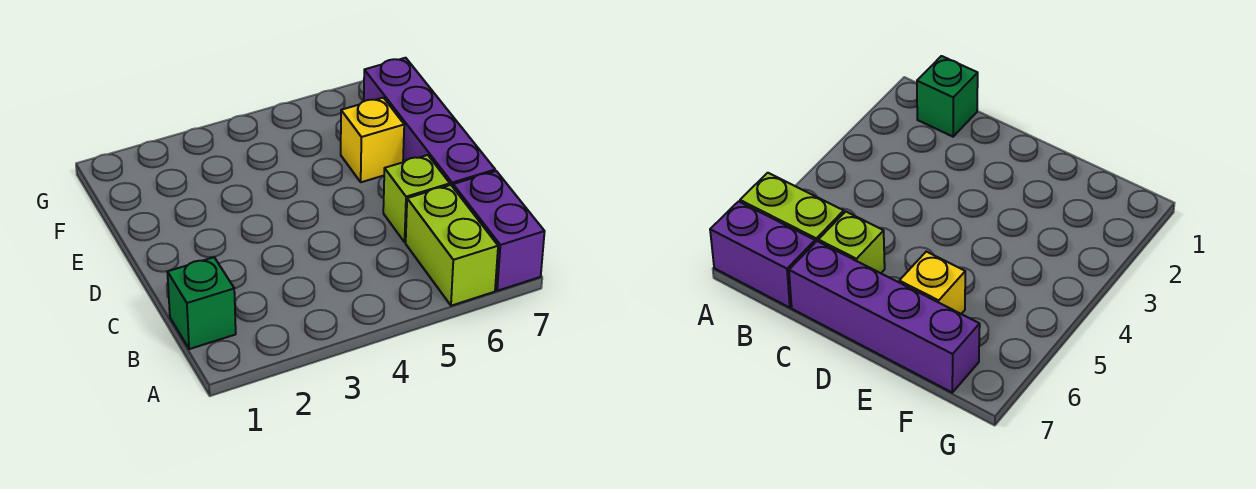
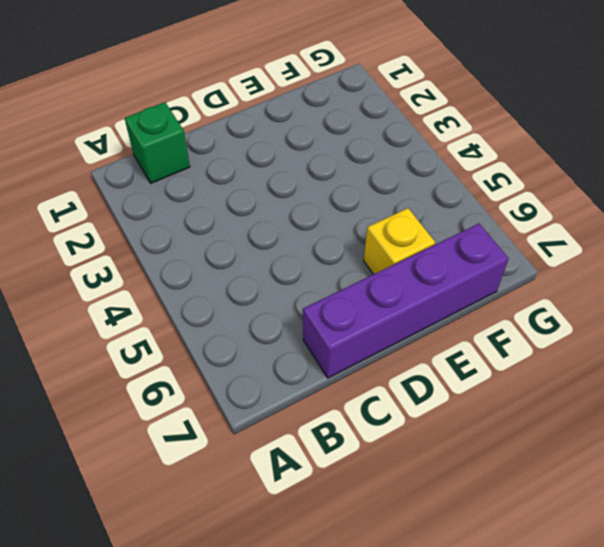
none -> lime 1x2 brick [406,185,498,306]
none -> purple 1x2 brick [453,171,545,291]

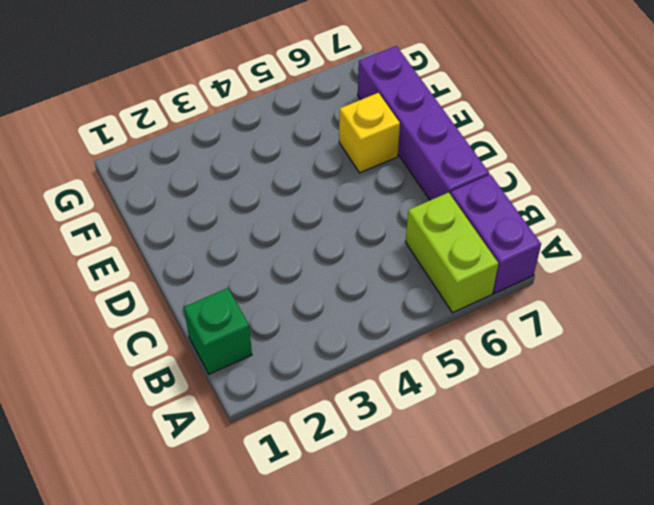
none -> lime 1x1 brick [383,155,450,242]

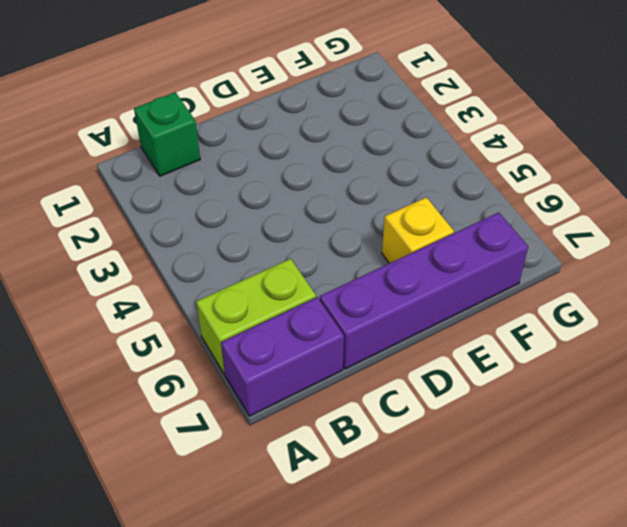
none -> lime 1x1 brick [383,155,450,242]

